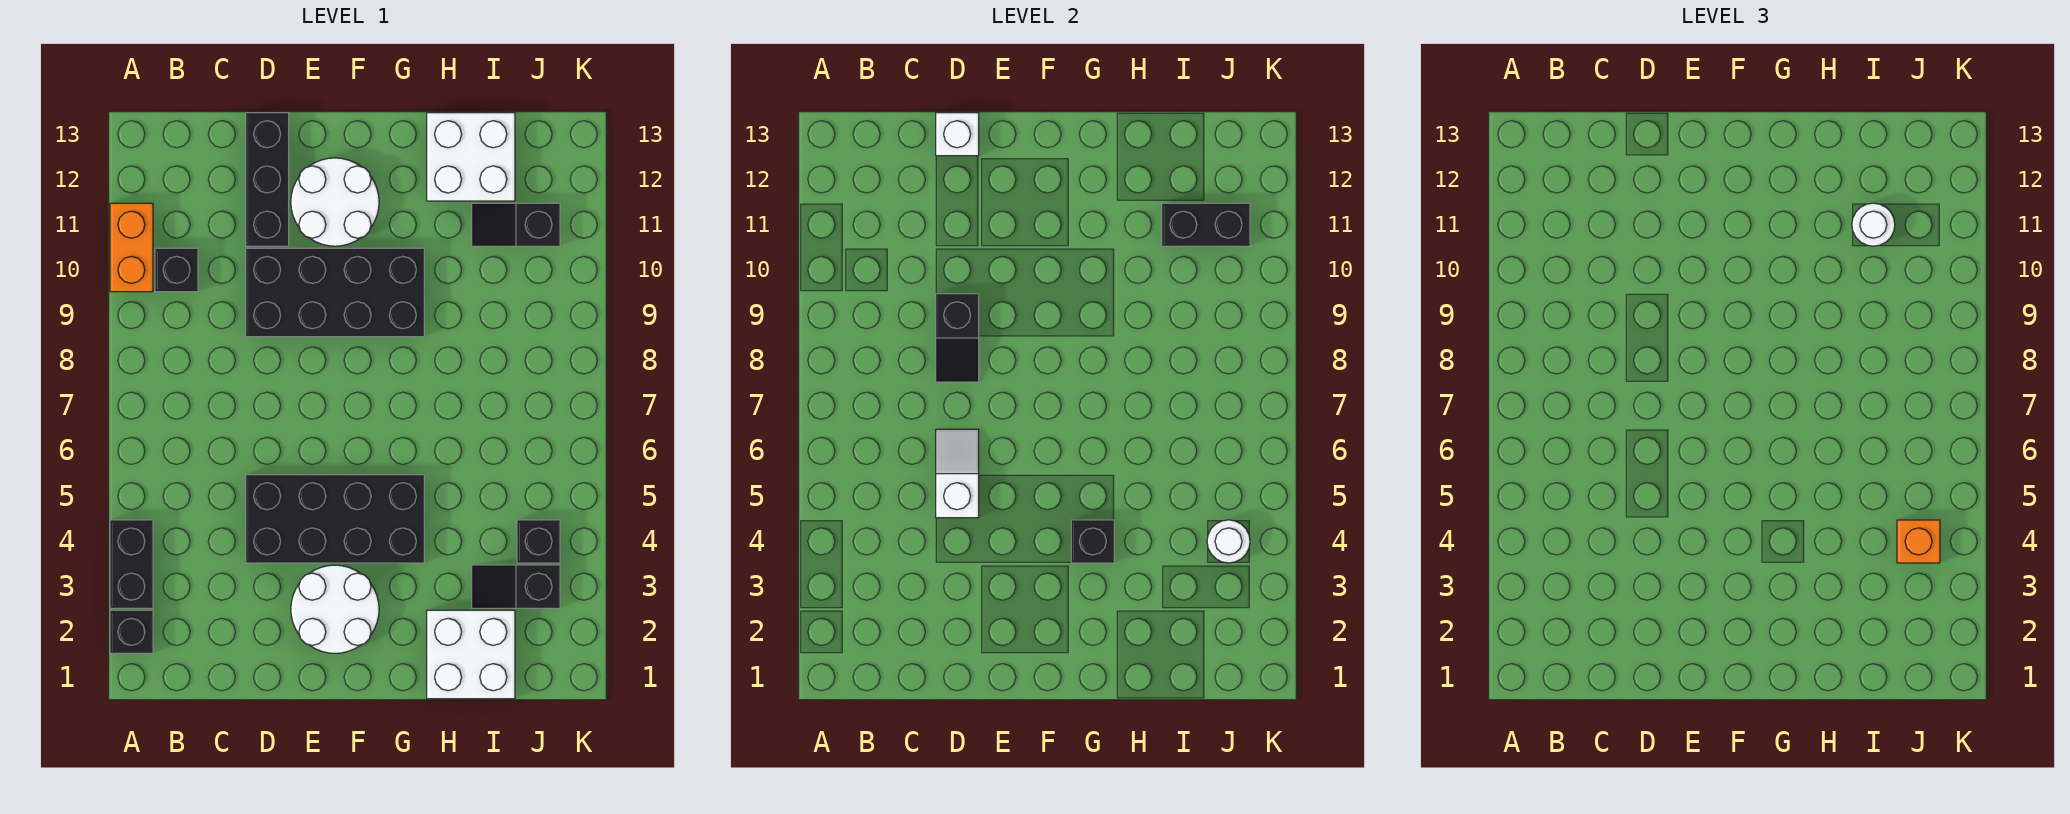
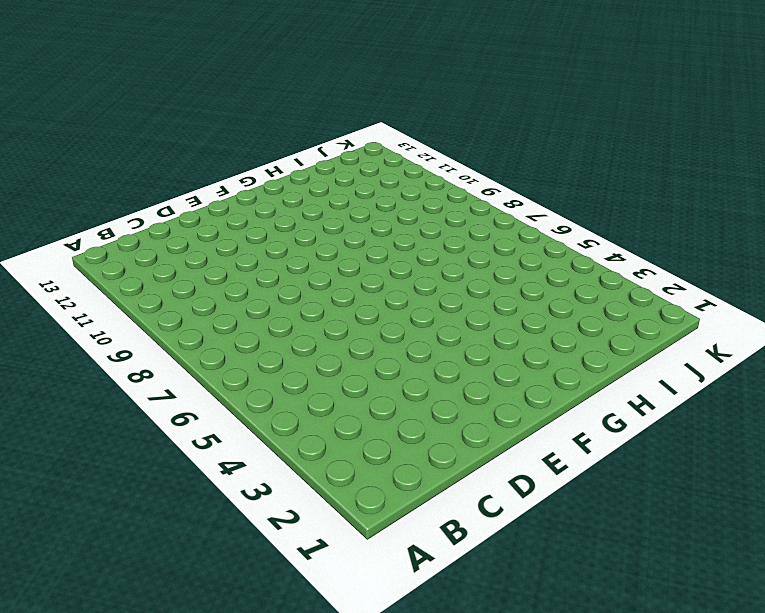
none -> black 1x1 brick [110,610,153,653]
none -> black 1x2 brick [110,520,153,608]
none -> orange 1x2 brick [110,203,153,292]

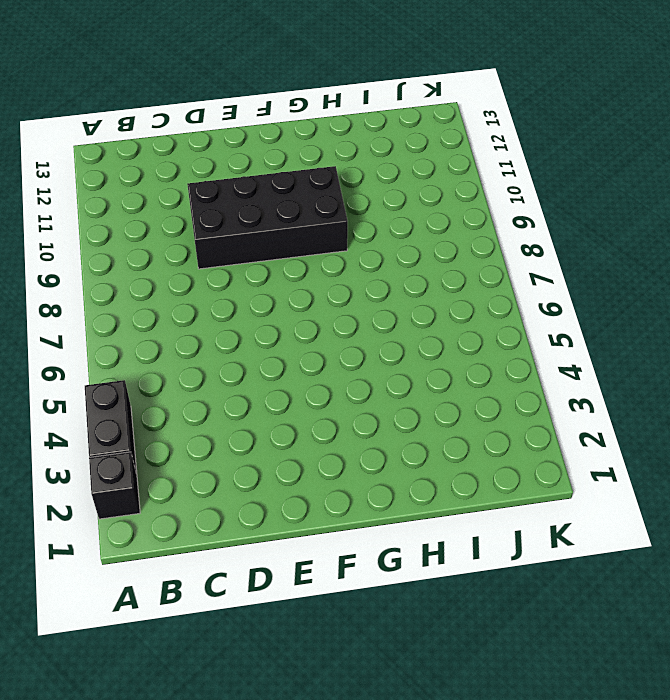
none -> orange 1x2 brick [110,203,153,292]
none -> black 1x1 brick [155,248,198,292]
none -> black 2x4 brick [246,475,424,563]

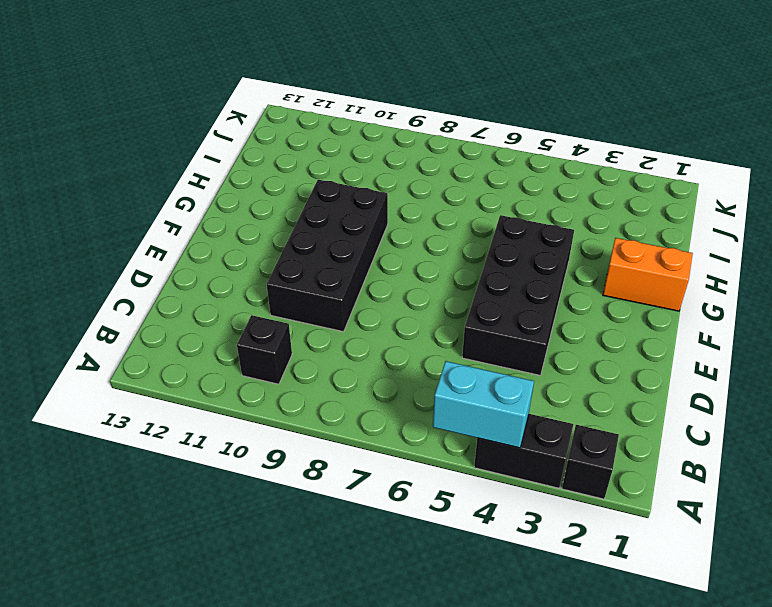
cyan 1x2 brick [433,361,534,448] -> none
orange 1x2 brick [603,238,693,311] -> orange 1x2 brick moved to [110,203,153,292]
none -> black 1x3 brick [246,113,289,246]
none -> white 2x2 round brick [291,565,379,653]
none -> white 2x2 round brick [291,158,379,246]

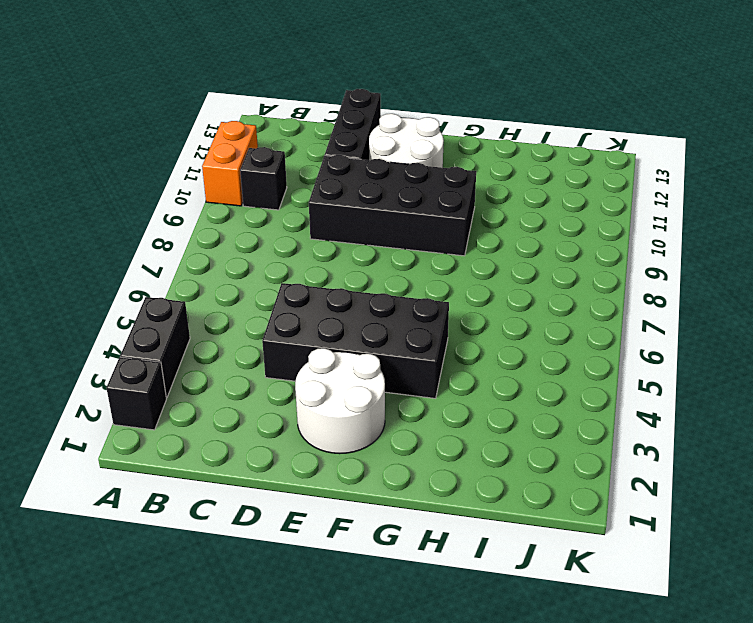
none -> white 2x2 brick [427,610,515,699]
none -> white 2x2 brick [427,113,515,201]
none -> black 1x2 slope [472,565,560,608]

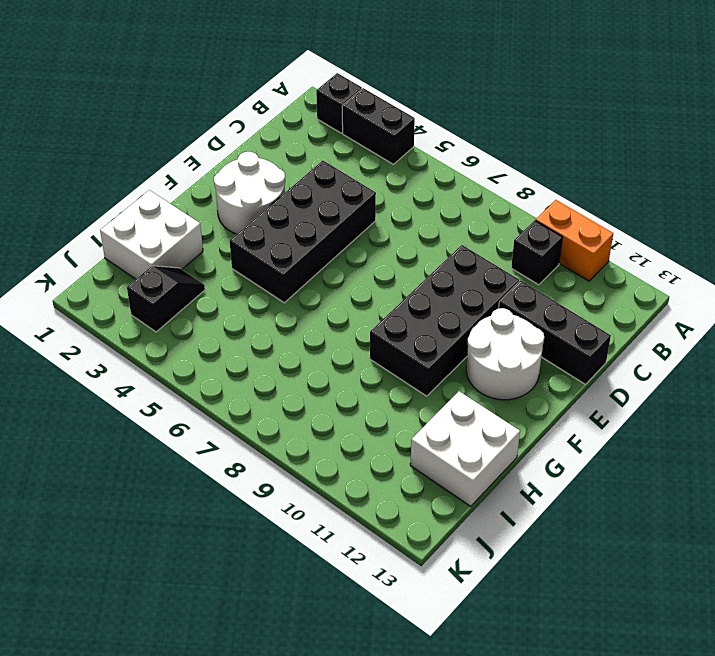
none -> black 1x2 slope [472,203,560,246]
none -> black 1x1 brick [517,520,560,563]
none -> white 1x2 slope [936,429,979,518]

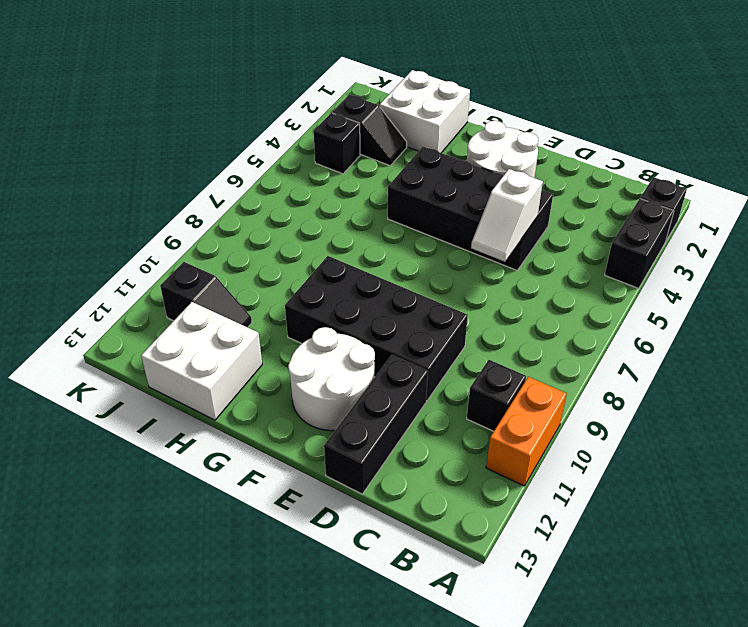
none -> black 1x2 slope [936,294,979,382]
none -> white 1x1 brick [936,113,979,156]
none -> black 1x1 brick [1071,520,1114,563]

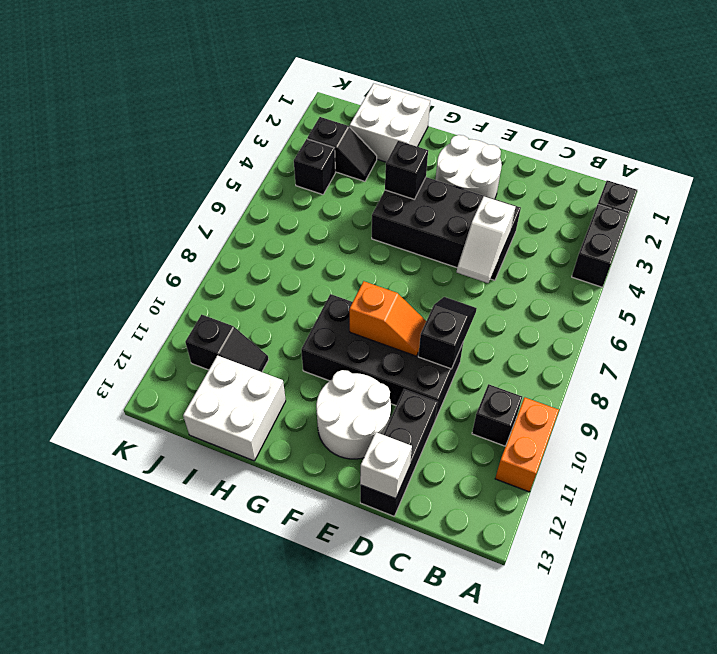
orange 1x2 slope [349,281,426,356] -> none
none -> black 1x2 brick [1162,203,1250,246]
none -> white 1x1 round brick [1207,520,1250,563]
none -> white 1x1 round brick [1852,203,1895,246]

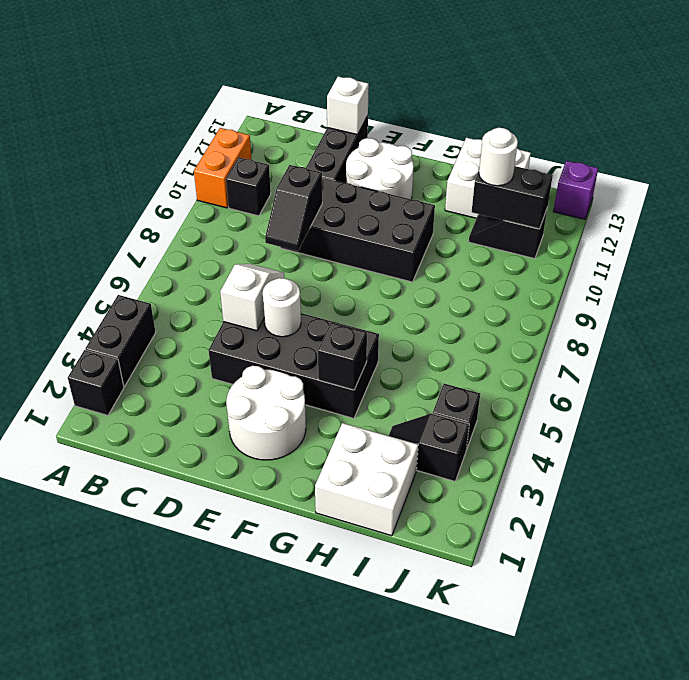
white 1x1 round brick [263,278,301,337] -> white 1x1 round brick moved to [1207,520,1250,563]
purple 1x1 brick [553,161,598,219] -> none
none -> orange 1x1 brick [1897,520,1940,563]

